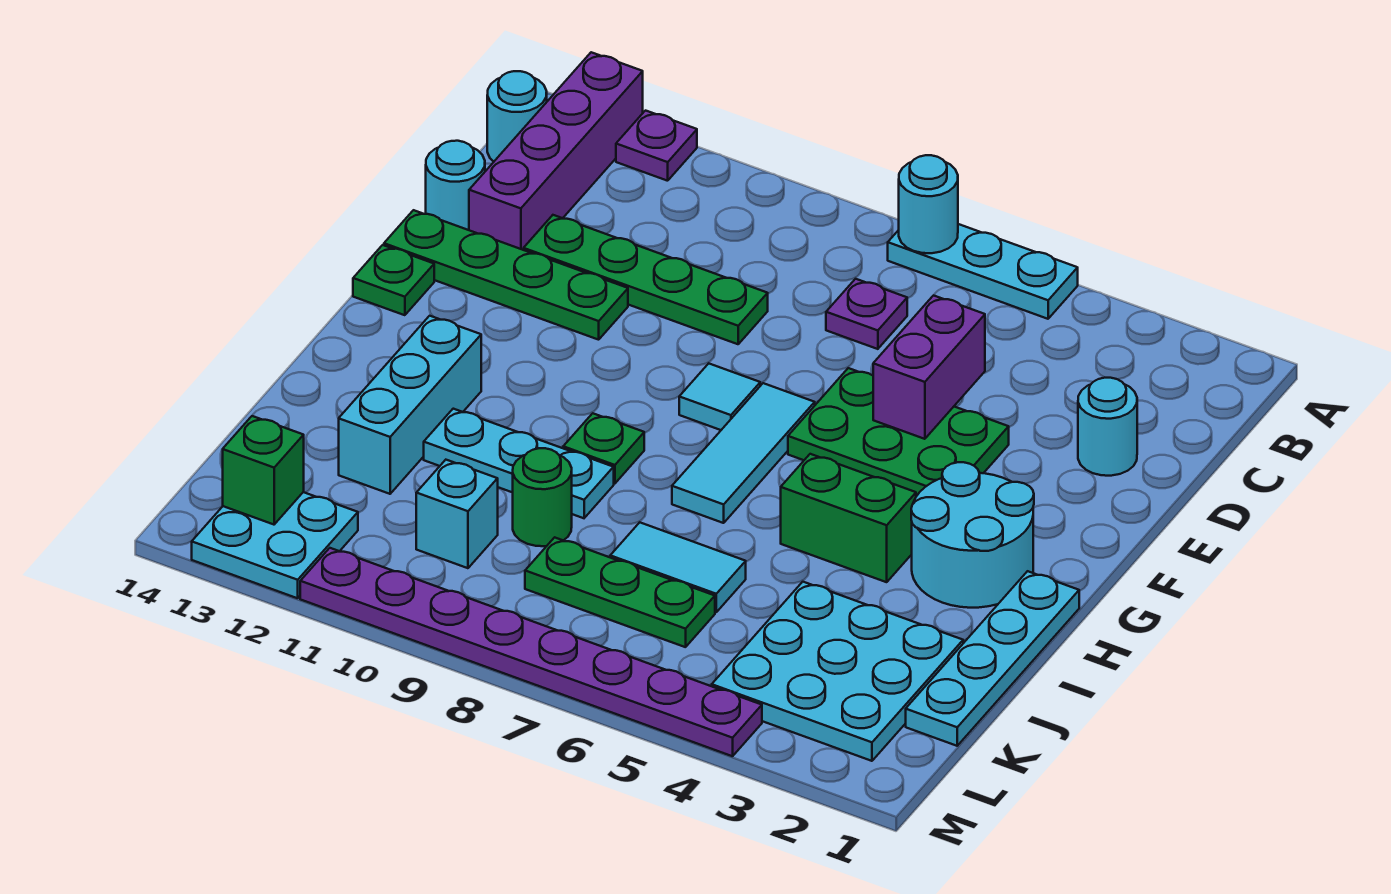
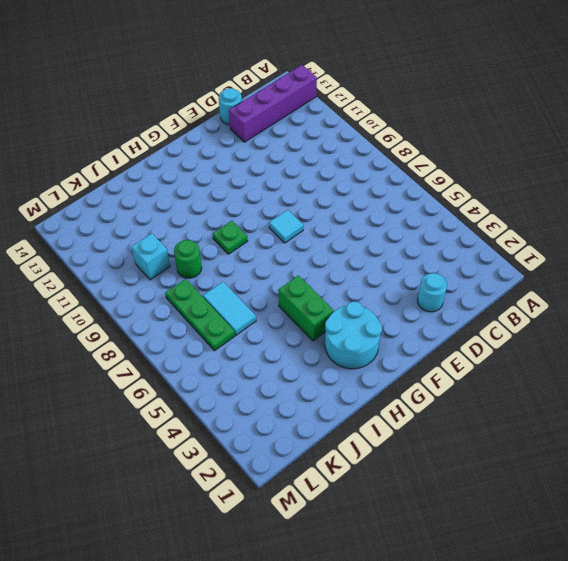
none -> cyan 1x3 plate [888,224,1078,319]
none -> purple 1x1 plate [616,111,697,181]
none -> cyan 1x1 round brick [487,71,547,162]

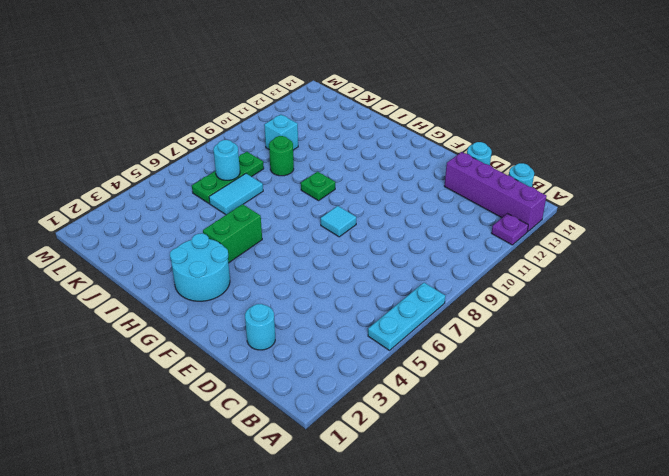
cyan 1x1 round brick [213,140,240,180] -> cyan 1x1 round brick moved to [899,155,958,253]
none -> purple 1x1 plate [826,279,907,349]
none -> green 1x4 plate [524,215,768,344]
none -> green 2x3 plate [788,368,1009,496]

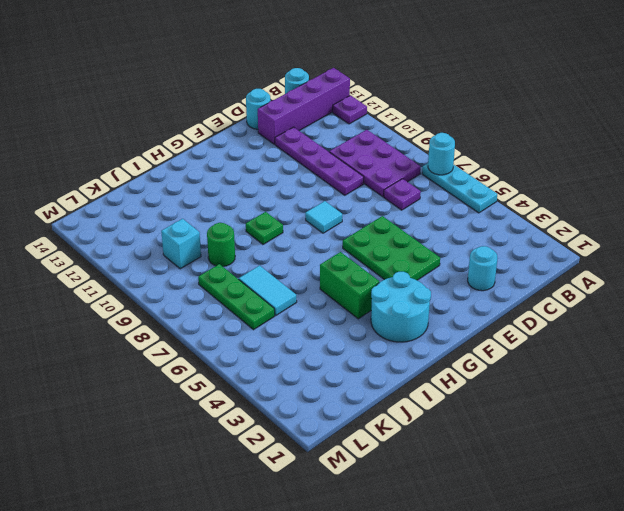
purple 2x3 plate [329,130,421,197] -> none
purple 1x4 plate [275,127,364,195] -> green 1x4 plate [524,215,768,344]
none -> green 1x4 plate [384,210,628,340]
none -> cyan 1x3 tile [672,383,815,523]
none -> green 1x1 plate [353,245,434,315]

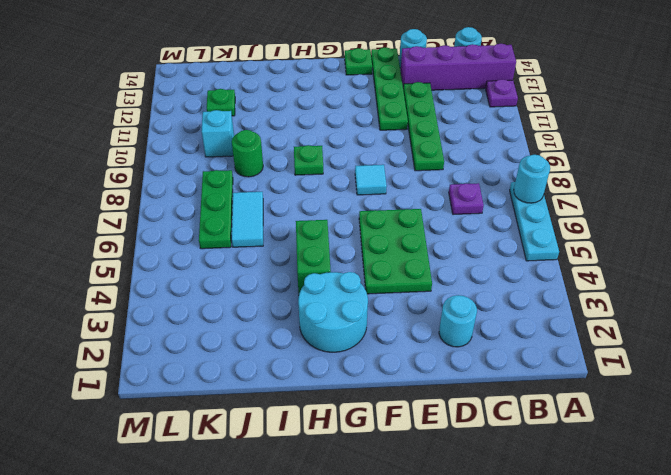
green 1x1 plate [207,89,235,116] -> none
none -> cyan 1x3 tile [672,383,815,523]
none -> cyan 1x4 plate [906,571,1079,746]
none -> cyan 1x3 brick [339,316,481,494]

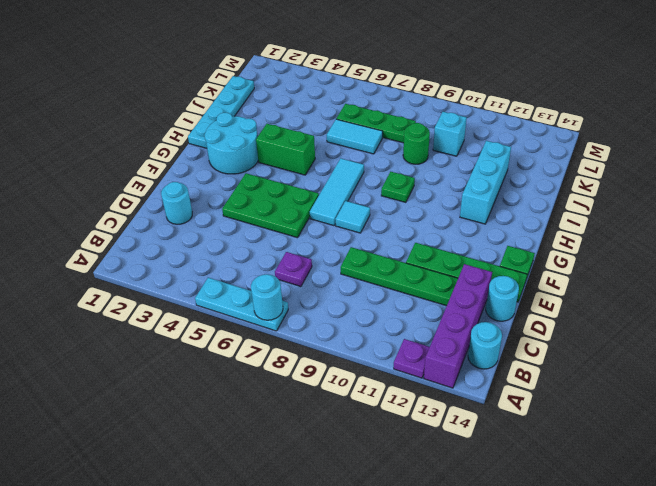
none -> cyan 1x3 plate [424,409,614,518]
none -> cyan 3x3 plate [712,582,963,761]
none -> cyan 2x2 plate [192,492,358,598]

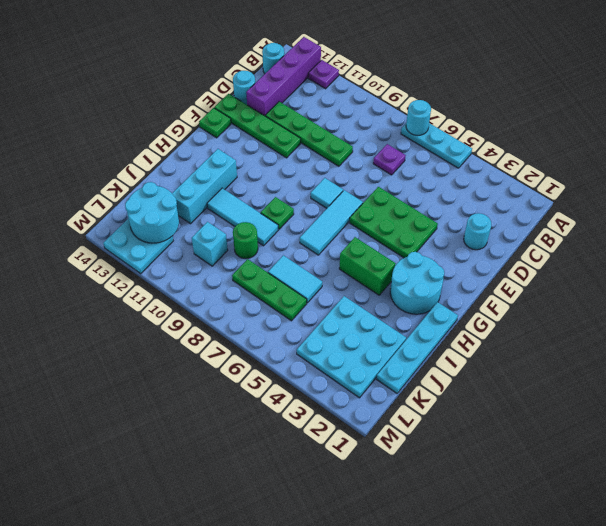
cyan 1x3 tile [207,188,278,246] -> cyan 1x3 plate [424,409,614,518]
cyan 2x2 round brick [125,182,179,243] -> green 1x1 brick [223,416,304,525]
none -> purple 1x8 plate [300,548,762,756]
none -> purple 1x2 brick [873,296,985,439]

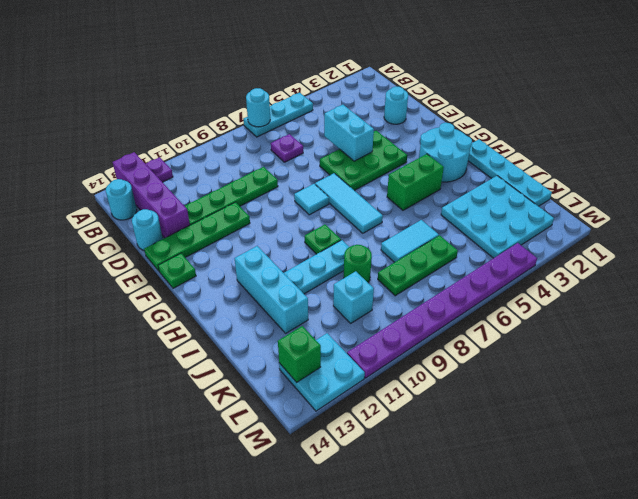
cyan 1x2 brick [324,105,374,161] -> purple 1x2 brick [873,296,985,439]

